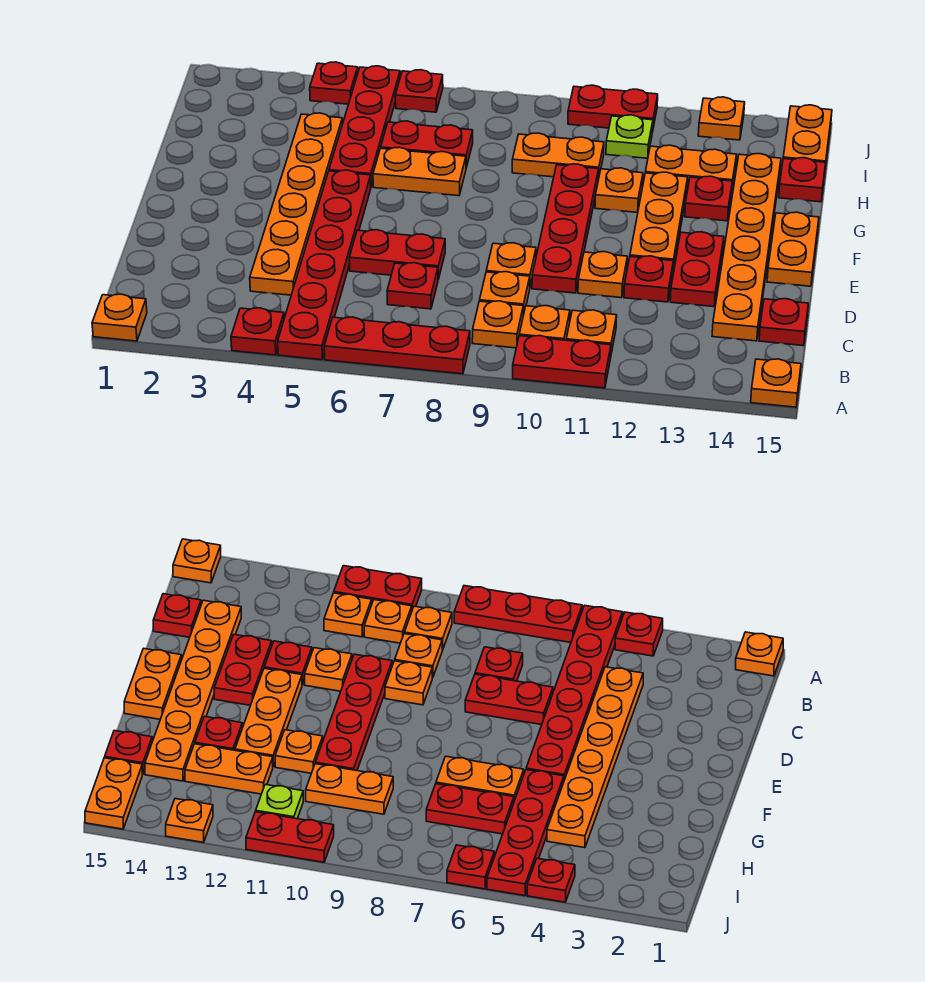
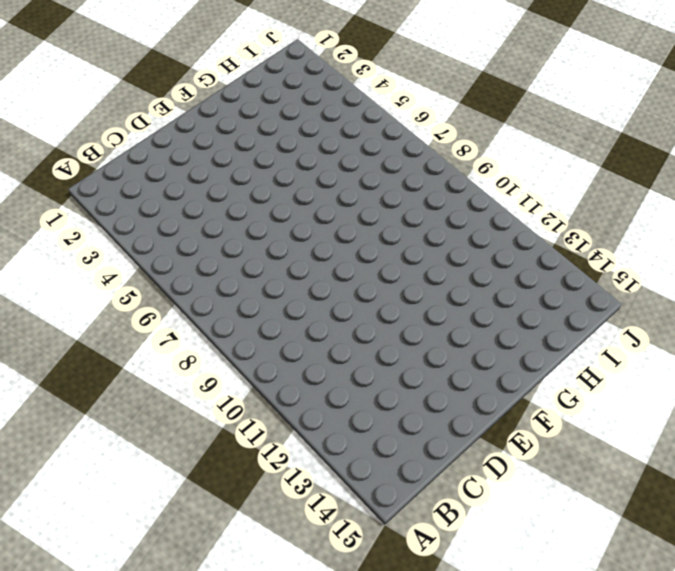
none -> orange 1x1 plate [92,294,147,341]
none -> red 1x1 plate [231,308,284,355]
none -> red 1x6 plate [278,170,371,360]
none -> red 1x3 plate [324,317,470,374]

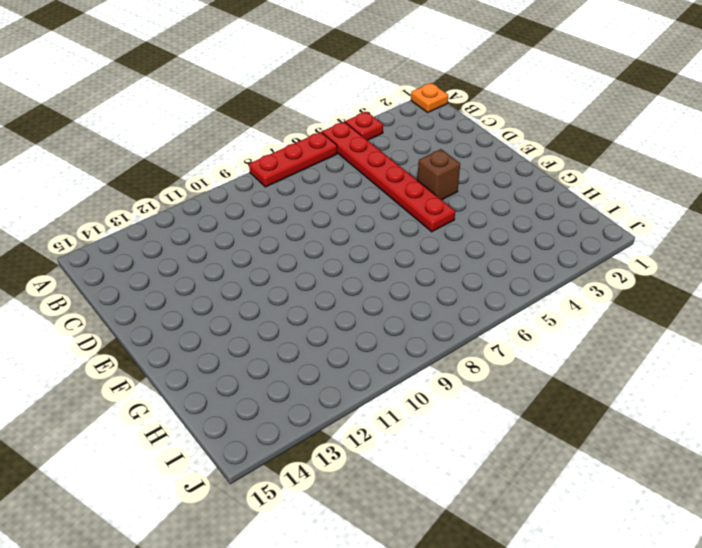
brown 1x1 brick [417,149,460,200] -> orange 1x6 plate [250,113,343,295]
none -> red 1x2 plate [513,336,611,388]
none -> orange 1x1 plate [751,359,801,407]
none -> orange 1x1 plate [472,301,523,348]
none -> orange 1x1 plate [519,306,570,340]

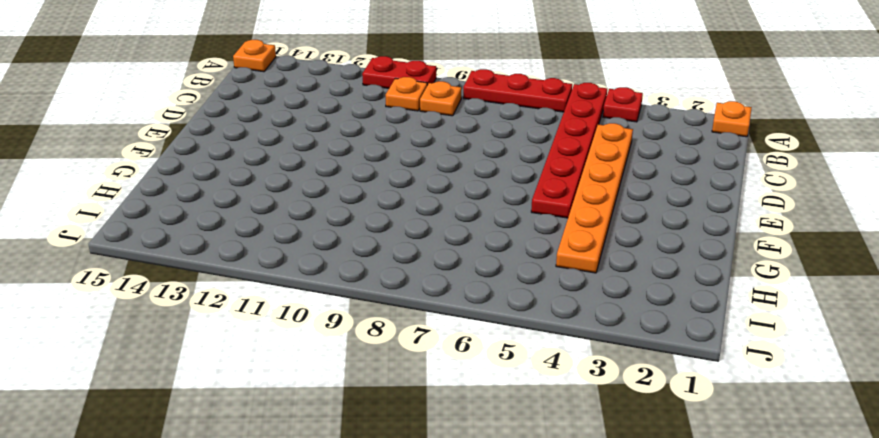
none -> orange 1x1 plate [566,310,617,353]
none -> red 1x1 plate [387,263,438,309]
none -> orange 1x1 plate [480,272,530,315]
none -> orange 1x6 plate [712,154,781,341]

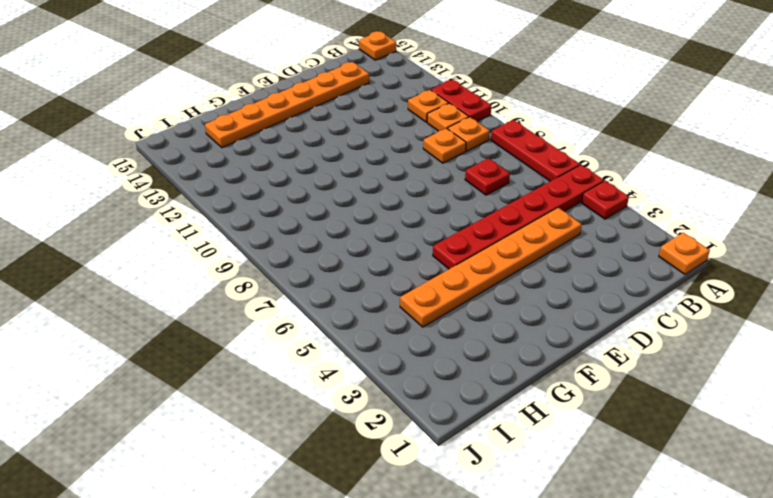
none -> red 1x1 plate [759,299,808,346]
none -> red 1x2 plate [349,230,445,279]
none -> orange 1x1 plate [486,243,536,286]
none -> red 1x4 plate [532,164,599,293]

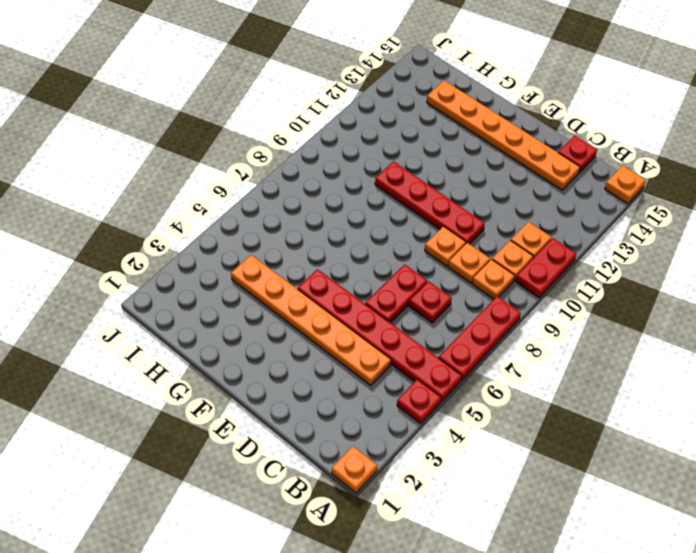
none -> orange 1x1 plate [578,252,627,298]
none -> red 1x1 plate [624,256,673,302]
none -> red 1x2 plate [670,232,724,307]
none -> orange 1x3 plate [630,172,688,270]

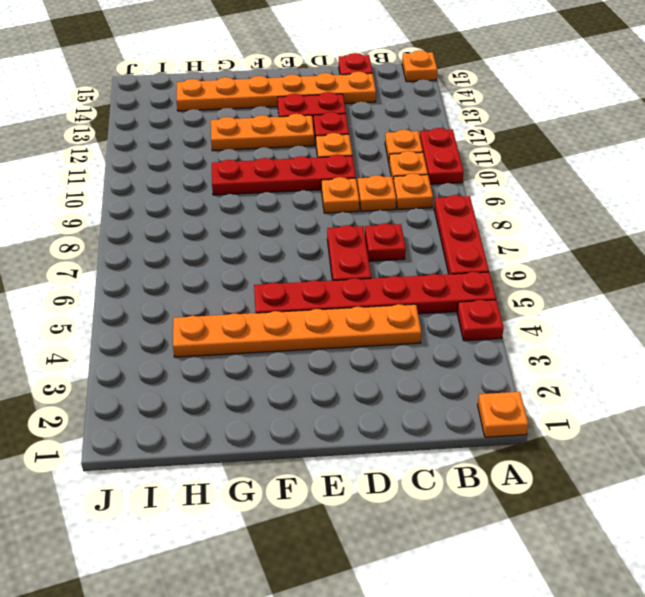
none -> orange 1x2 plate [767,212,819,286]
none -> red 1x4 plate [329,66,400,186]
none -> orange 1x2 plate [373,147,466,196]
none -> orange 1x1 plate [595,168,643,212]

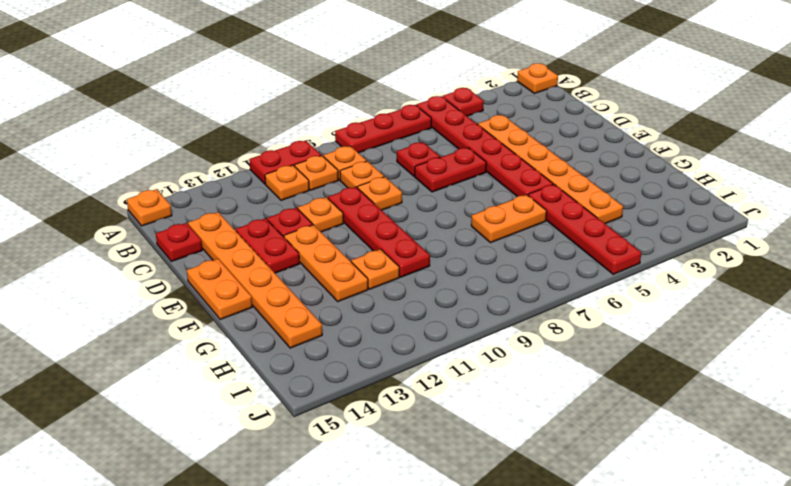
none -> red 1x1 plate [685,176,732,221]
none -> red 1x2 plate [381,121,473,167]
none -> orange 1x2 plate [512,133,604,180]
none -> orange 1x2 plate [645,145,737,189]

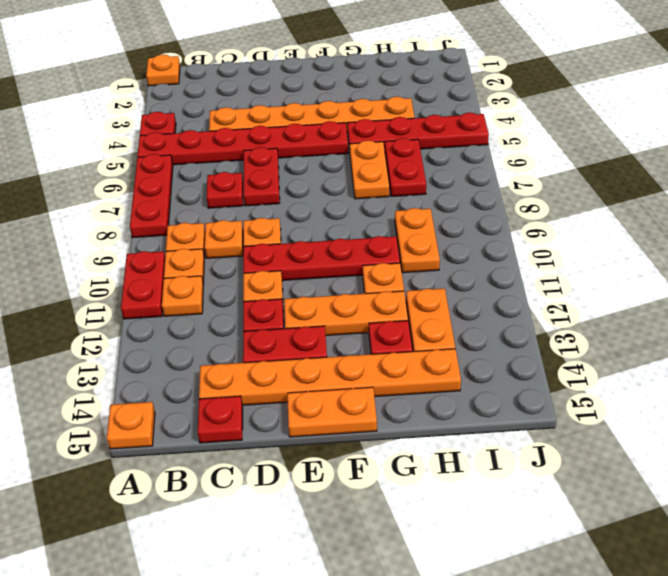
none -> red 1x1 plate [779,158,826,202]
none -> lime 1x1 plate [606,115,653,158]
none -> orange 1x2 plate [783,105,832,168]
none -> red 1x1 plate [310,62,358,104]

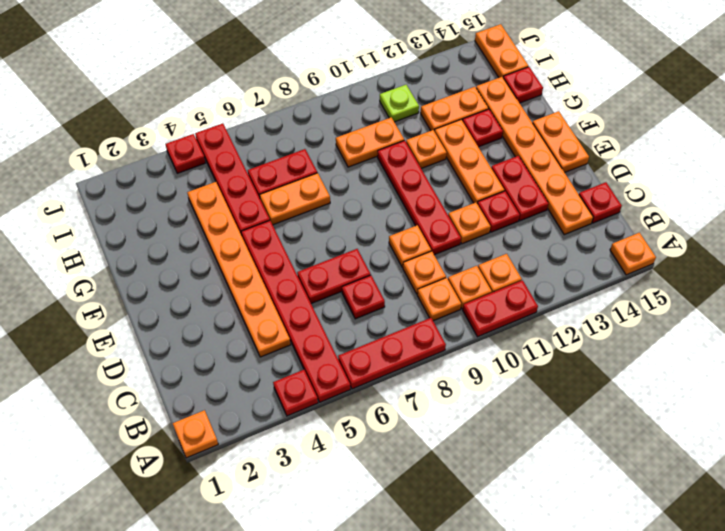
none -> red 1x1 plate [395,70,443,112]
none -> red 1x2 plate [568,85,658,128]
none -> orange 1x1 plate [698,97,745,140]

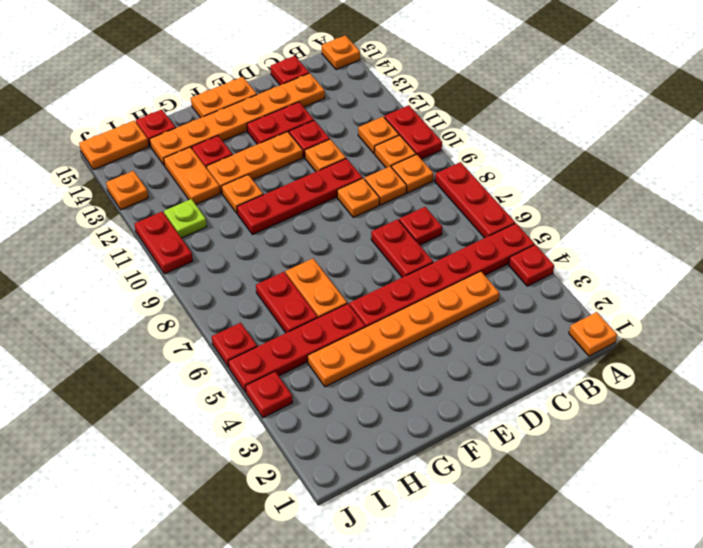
none -> orange 1x2 plate [512,133,604,180]

